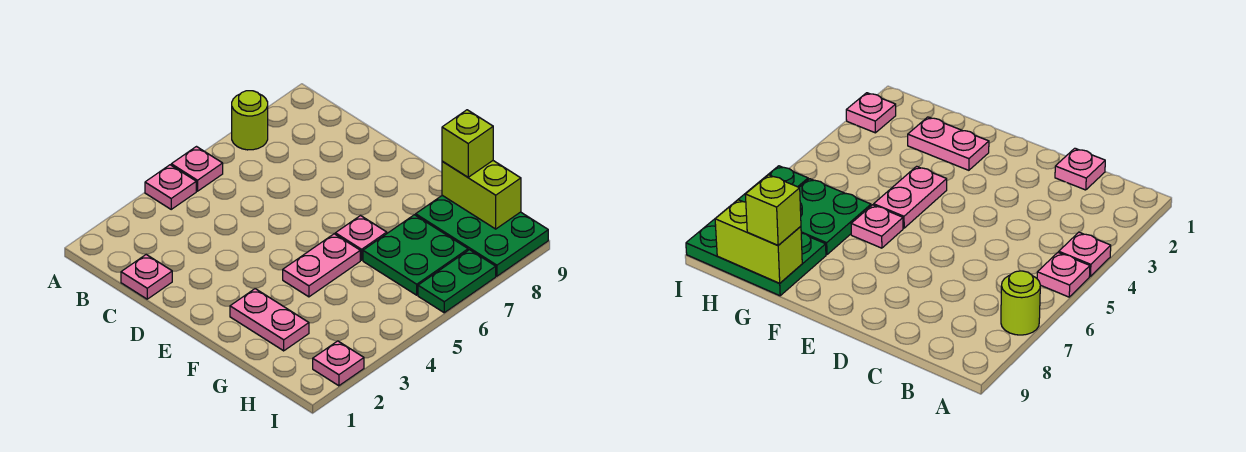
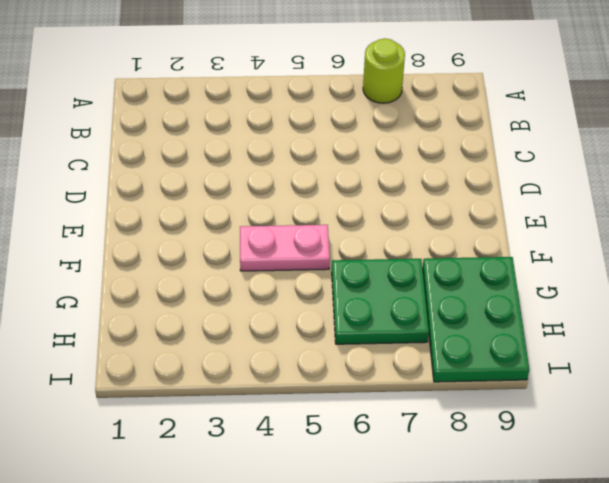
none -> pink 1x1 plate [145,165,196,209]
none -> pink 1x1 plate [171,147,223,191]
none -> pink 1x1 plate [121,255,172,299]

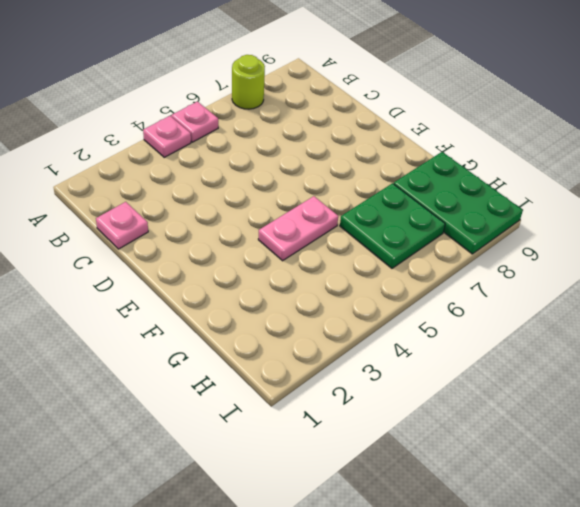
none -> pink 1x2 plate [230,289,309,351]
none -> pink 1x1 plate [335,216,387,260]
none -> pink 1x1 plate [313,341,364,386]

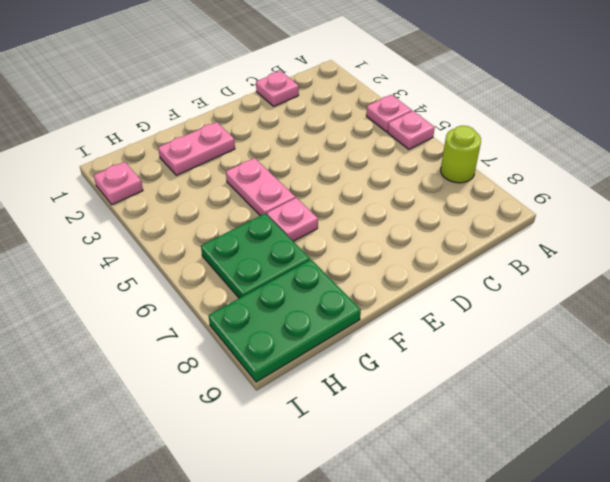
none -> green 1x2 plate [418,250,496,313]
none -> lime 1x2 brick [442,161,521,229]
none -> lime 1x1 brick [442,110,493,177]

